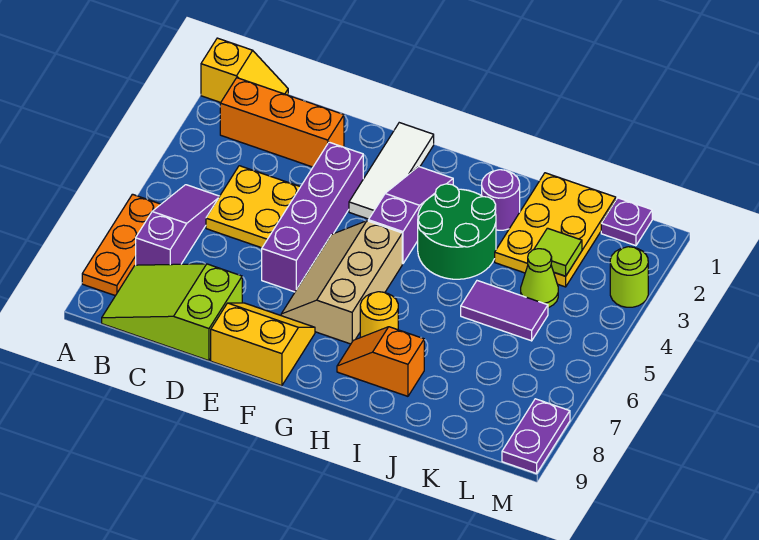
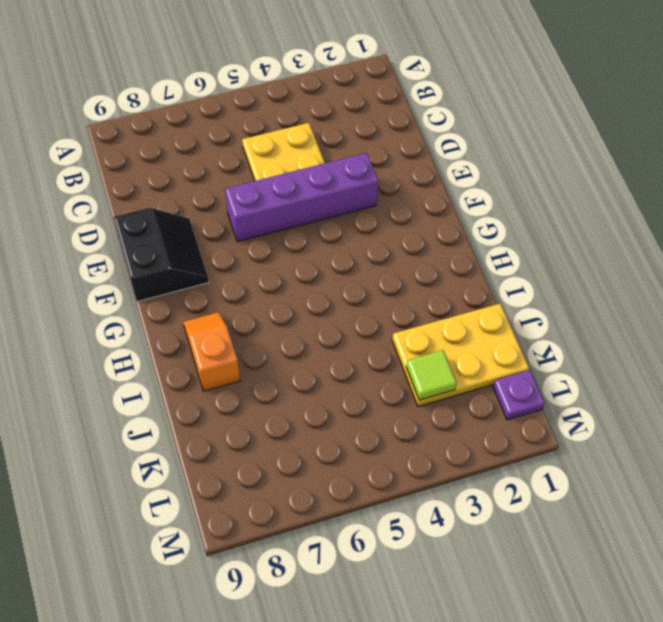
black 2x2 slope [114,208,209,302] -> yellow 2x2 slope [211,303,315,386]
none -> yellow 1x2 slope [201,38,288,103]
none -> orange 1x3 plate [82,194,161,296]
none -> orange 1x3 brick [220,78,344,167]

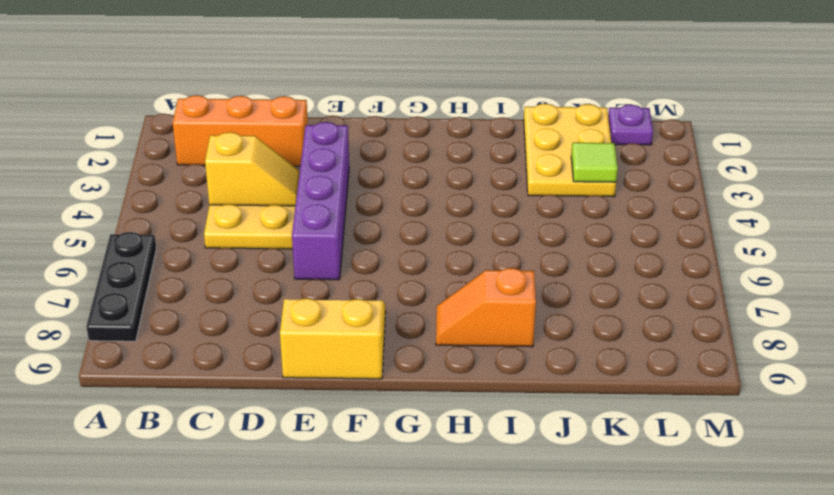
black 1x3 plate [86,232,156,341] -> orange 1x3 plate [82,194,161,296]
yellow 1x2 slope [205,132,300,206] -> yellow 1x2 slope moved to [201,38,288,103]
none -> purple 1x3 slope [136,185,220,265]
none -> lime 2x3 slope [102,264,242,361]
none -> white 1x3 tile [349,123,434,219]

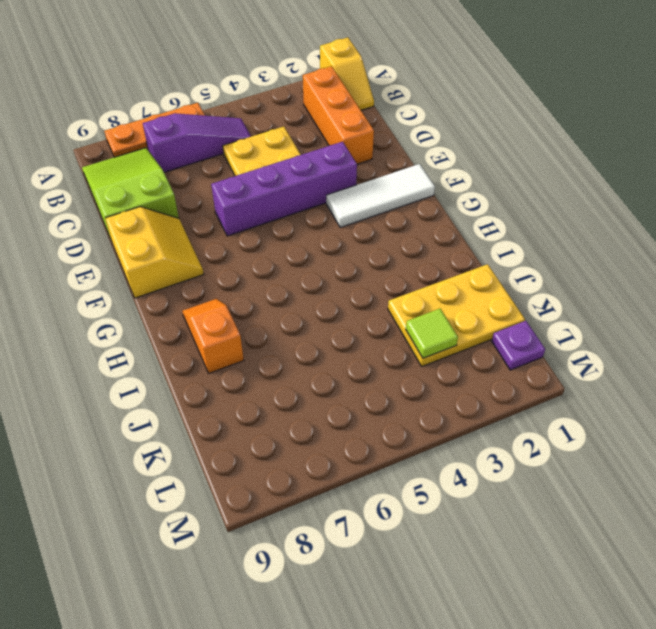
none -> tan 2x3 slope [281,221,402,344]
none -> purple 1x3 slope [368,167,453,264]
none -> green 2x2 round brick [418,184,496,279]

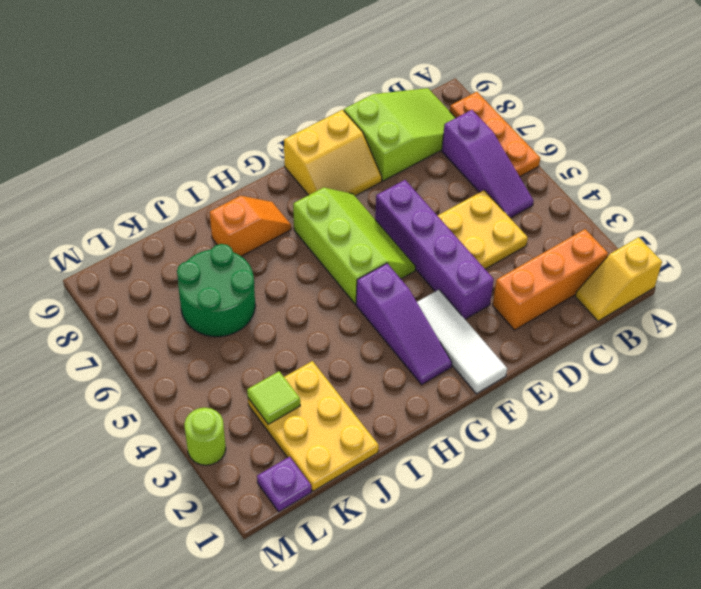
lime 2x3 slope [293,187,416,304] -> tan 2x3 slope [281,221,402,344]
green 2x2 round brick [177,244,255,337] -> green 2x2 round brick moved to [418,184,496,279]
none -> yellow 1x1 round brick [360,292,398,338]
none -> purple 1x1 round brick [482,170,520,230]
none -> purple 1x2 tile [461,281,548,341]

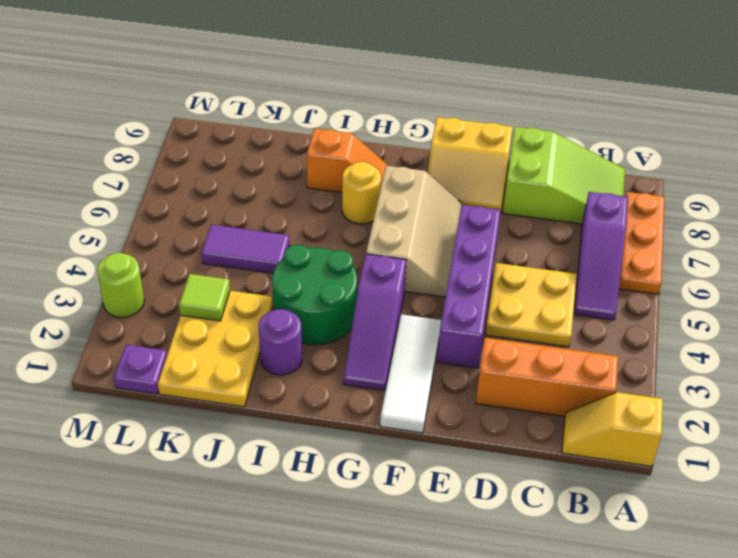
none -> lime 1x1 cone [521,249,558,308]
none -> purple 1x2 plate [502,399,570,474]

